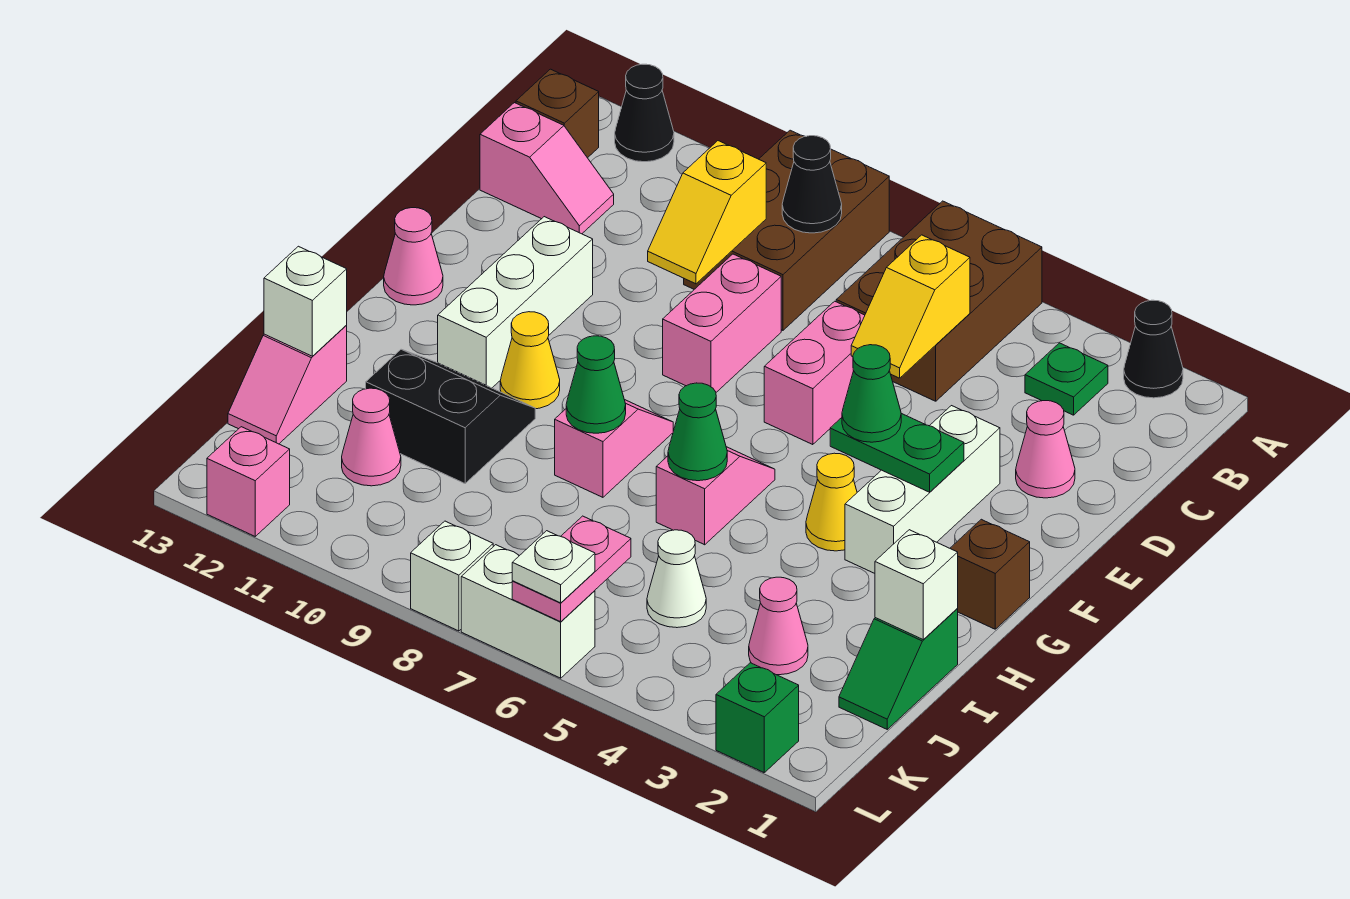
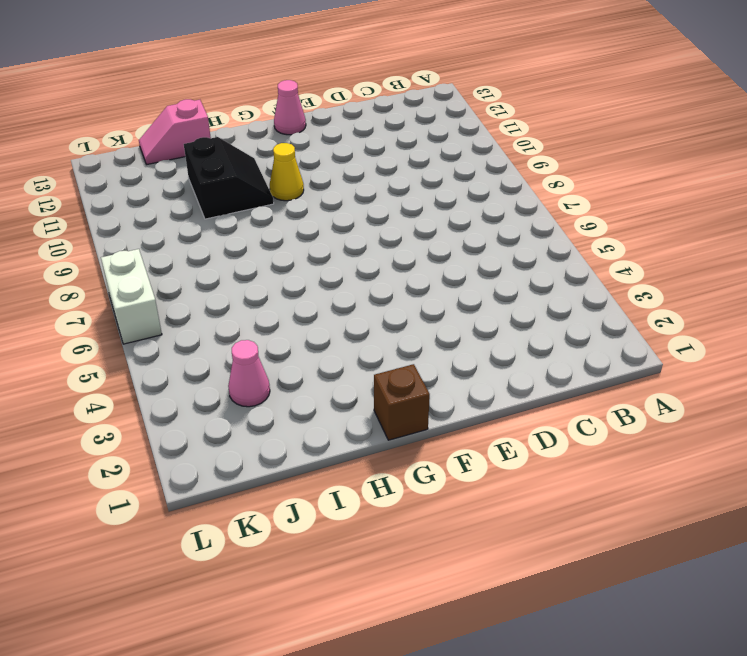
none -> black 1x1 cone [1124,300,1183,398]
none -> brown 2x3 brick [836,201,1042,401]
none -> brown 2x3 brick [684,130,889,330]
none -> black 1x1 cone [615,64,674,162]

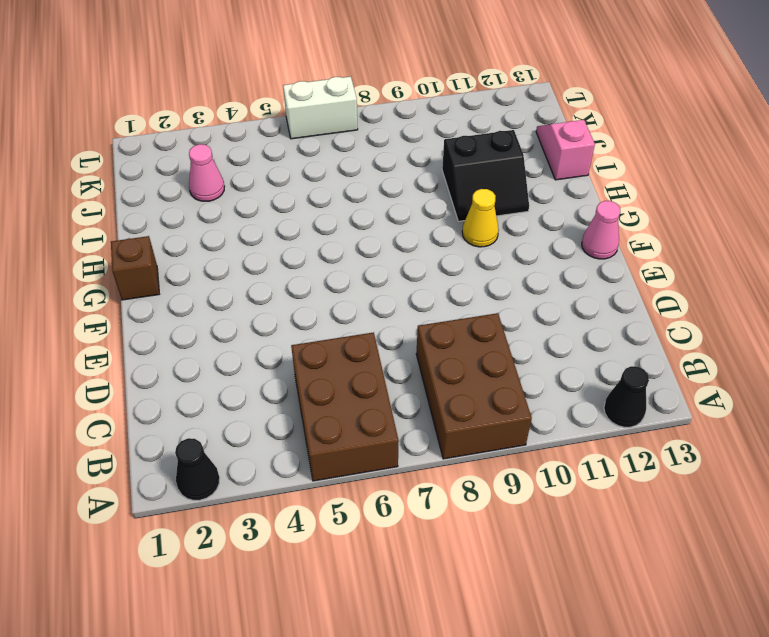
none -> green 1x1 plate [1025,343,1108,415]
none -> brown 1x1 brick [516,69,599,158]
none -> pink 1x2 slope [480,103,614,234]
none -> pink 1x1 cone [1016,401,1075,498]

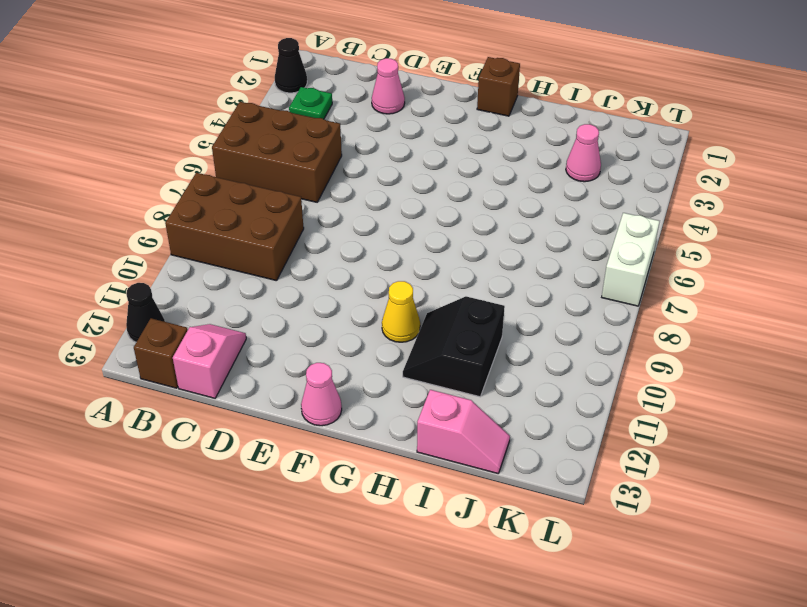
none -> pink 1x2 brick [764,301,865,445]
none -> pink 1x2 brick [663,254,781,392]
none -> white 1x3 brick [845,406,1000,573]
none -> white 1x3 brick [438,217,593,388]

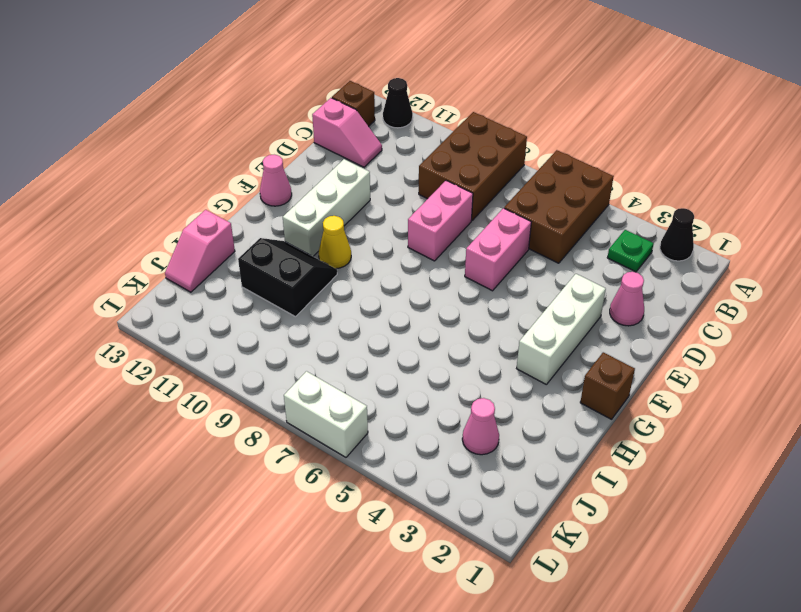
none -> yellow 1x1 cone [806,453,857,551]
none -> pink 1x2 slope [656,447,775,545]
none -> pink 1x2 slope [555,400,673,497]
none -> green 1x2 slope [839,609,958,729]

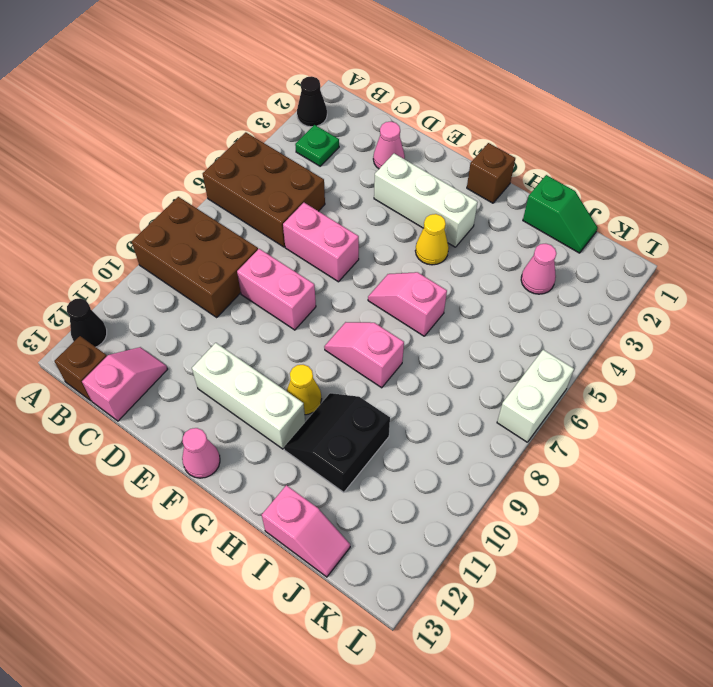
none -> white 1x1 cone [647,530,706,628]
none -> pink 1x1 cone [342,388,401,486]
none -> green 1x1 brick [716,663,799,772]
none -> white 1x1 brick [411,521,493,631]

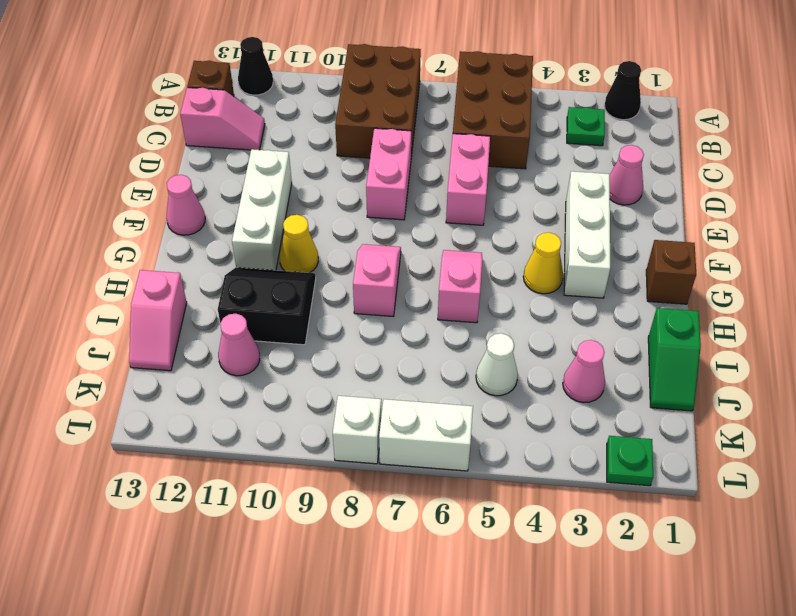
green 1x1 plate [607,436,653,486] -> green 1x1 brick [716,663,799,772]
none -> pink 1x1 brick [207,427,290,536]
none -> black 1x1 cone [782,136,842,233]
none -> yellow 1x2 slope [851,235,970,378]
none -> yellow 1x2 slope [648,141,766,284]

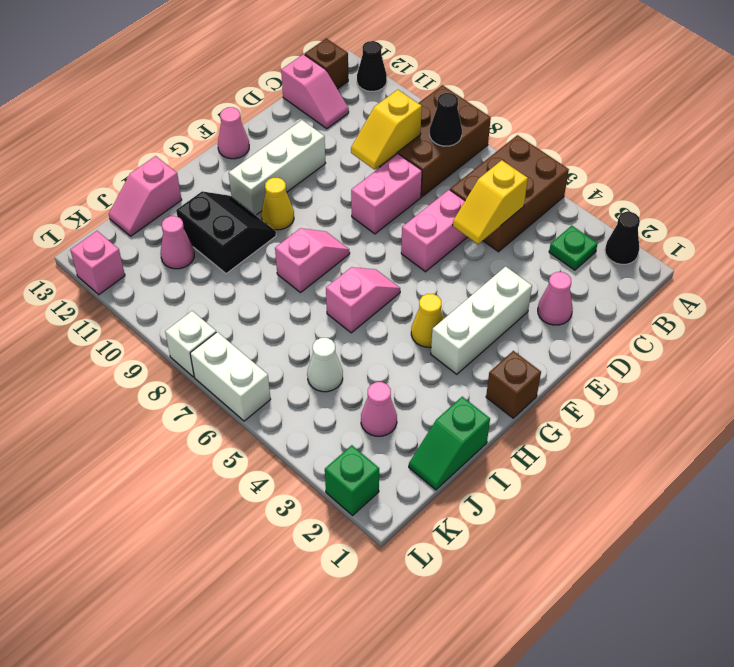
none -> green 1x2 plate [830,413,964,492]
none -> green 1x1 cone [668,383,727,481]
none -> green 1x1 cone [566,336,626,433]
none -> white 1x1 brick [875,530,958,639]

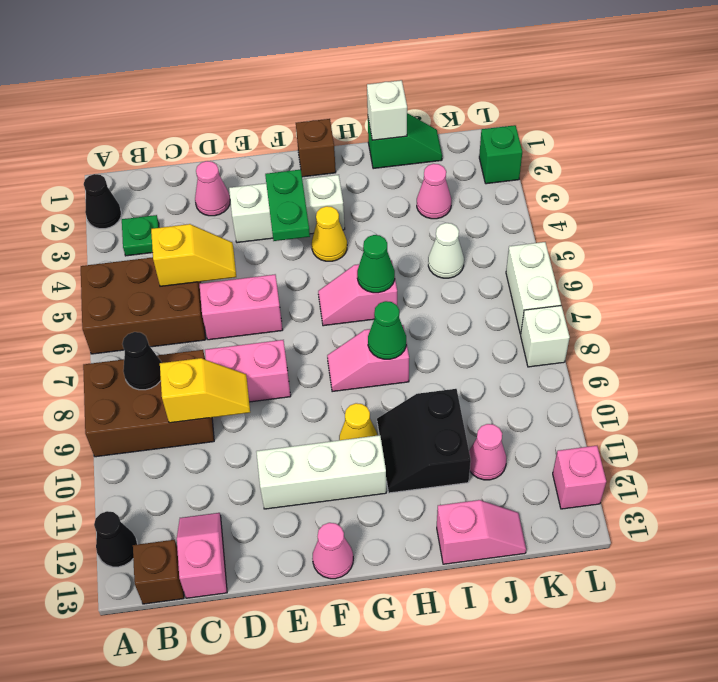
none -> white 1x1 brick [264,246,347,356]
none -> pink 1x2 plate [512,516,631,622]
none -> green 1x1 cone [842,345,901,442]
none -> white 1x1 plate [512,531,595,603]

